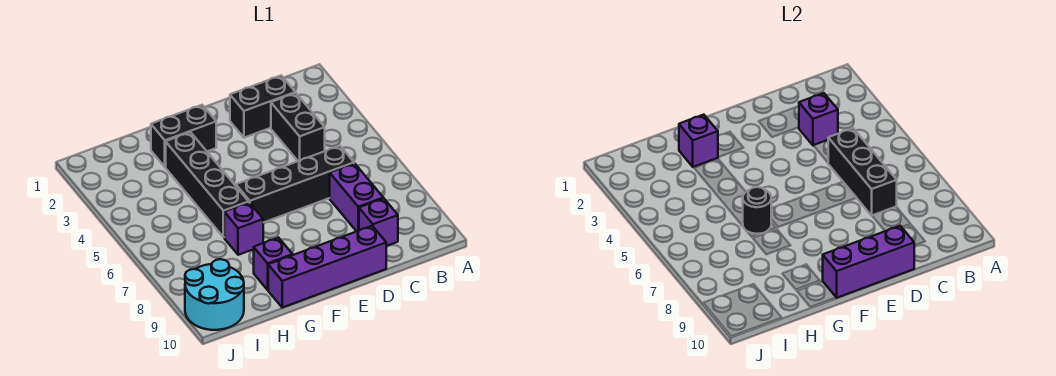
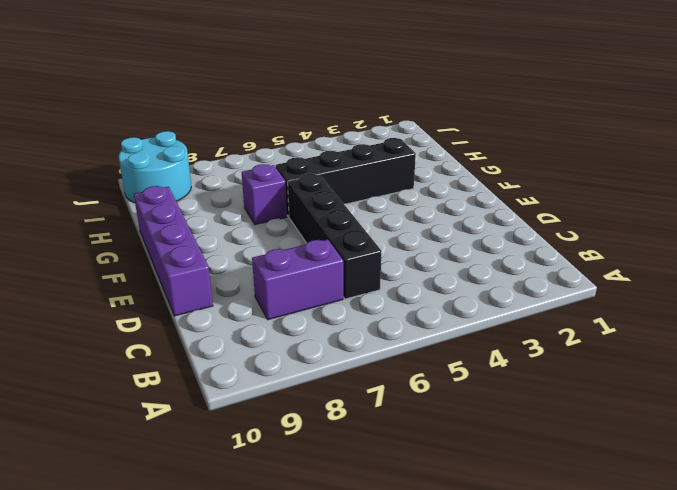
none -> black 1x2 brick [230,76,295,138]
none -> black 1x2 brick [271,93,325,161]
none -> purple 1x1 brick [359,198,398,246]

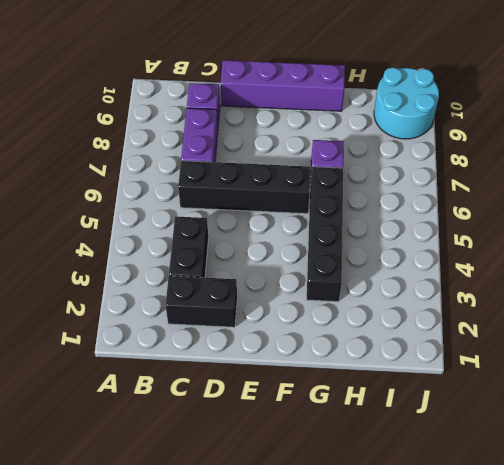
none -> black 1x2 brick [151,105,216,167]
none -> purple 1x1 brick [254,238,293,290]
none -> purple 1x1 brick [799,93,838,145]

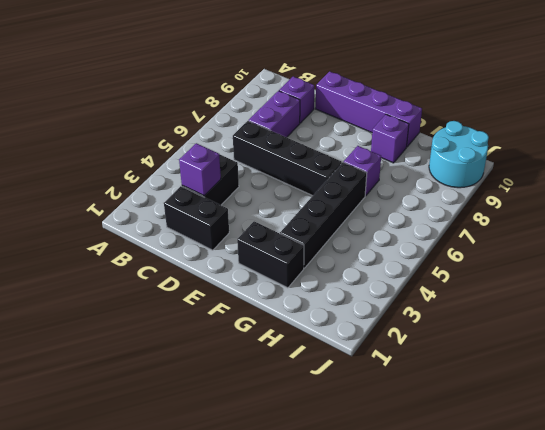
none -> black 1x3 brick [828,128,897,215]
none -> purple 1x3 brick [823,226,915,298]
none -> purple 1x1 brick [679,115,718,167]

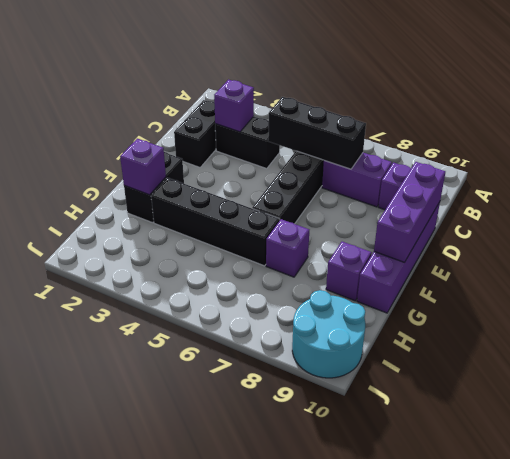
none -> black 1x1 round brick [743,187,771,234]

